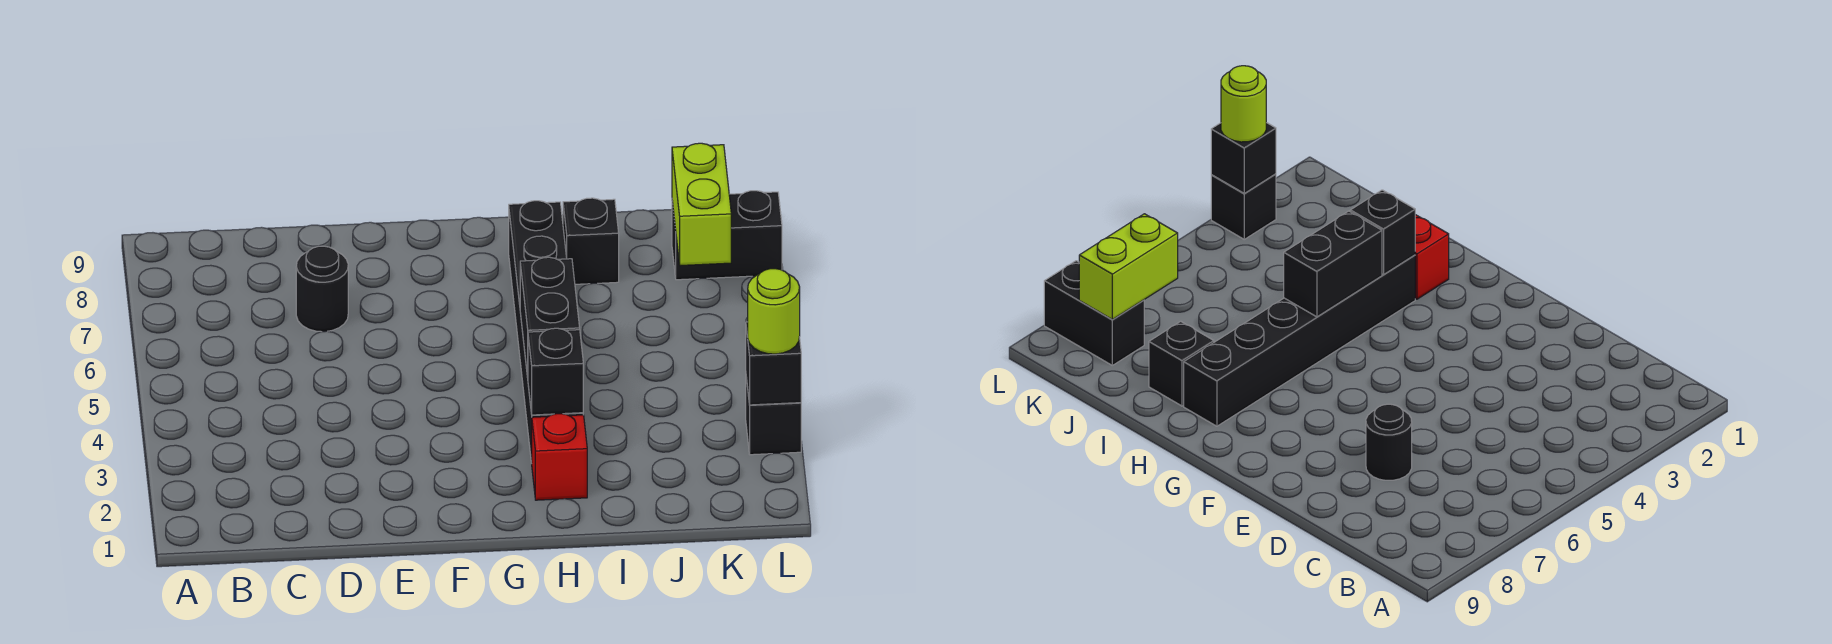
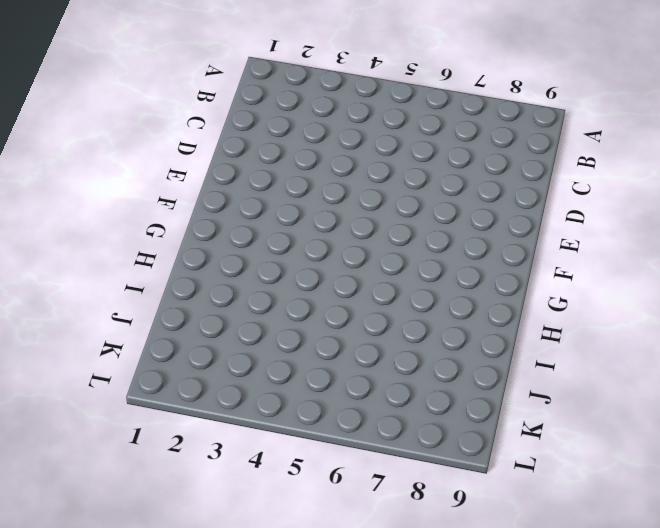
none -> black 1x1 round brick [296,246,348,332]
none -> red 1x1 brick [532,414,587,500]

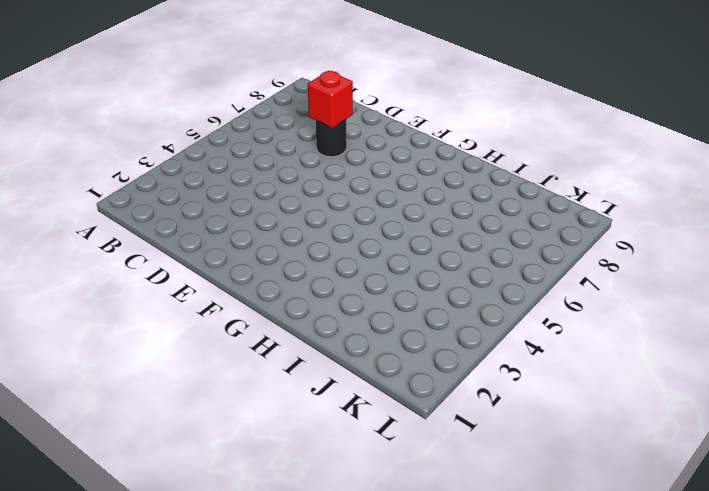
red 1x1 brick [308,71,353,128] -> red 1x1 brick moved to [532,414,587,500]
none -> black 1x6 brick [509,201,583,463]
none -> black 1x1 brick [563,198,619,284]

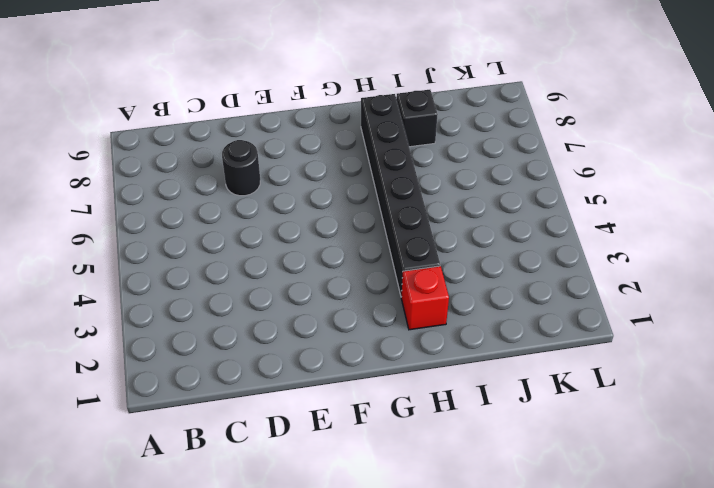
none -> black 1x2 brick [672,191,782,280]
none -> black 1x1 brick [746,378,801,455]

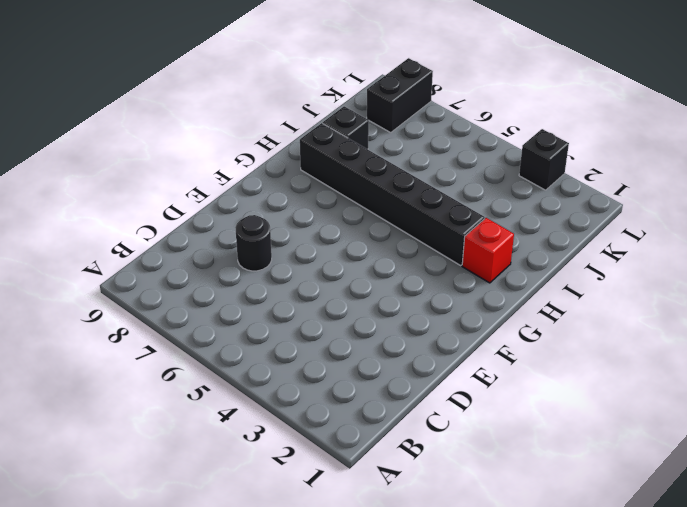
none -> black 1x1 brick [528,328,583,415]
none -> black 1x2 brick [520,257,580,377]

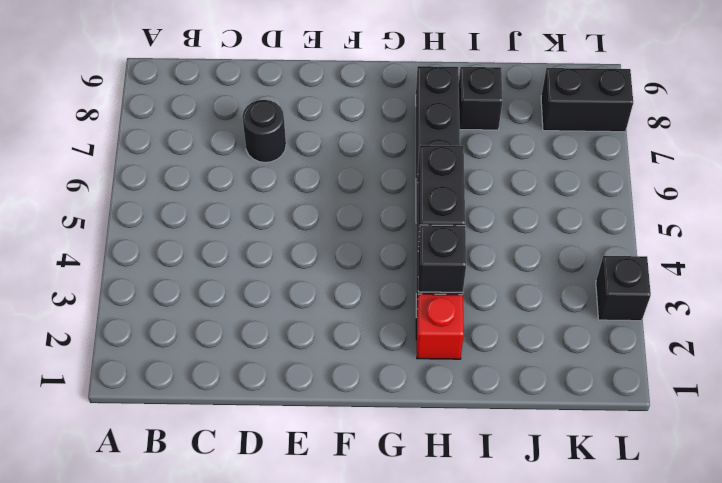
none -> lime 1x2 brick [672,143,731,266]
none -> black 1x1 brick [746,322,801,405]

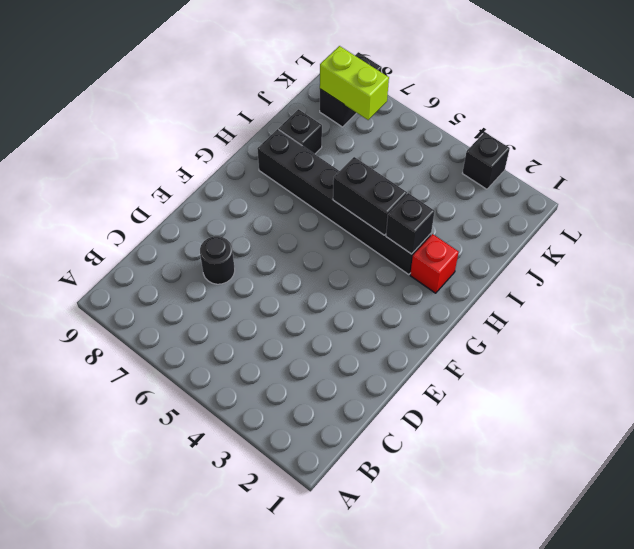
none -> black 1x1 brick [746,322,801,405]
none -> lime 1x1 round brick [748,269,800,354]

